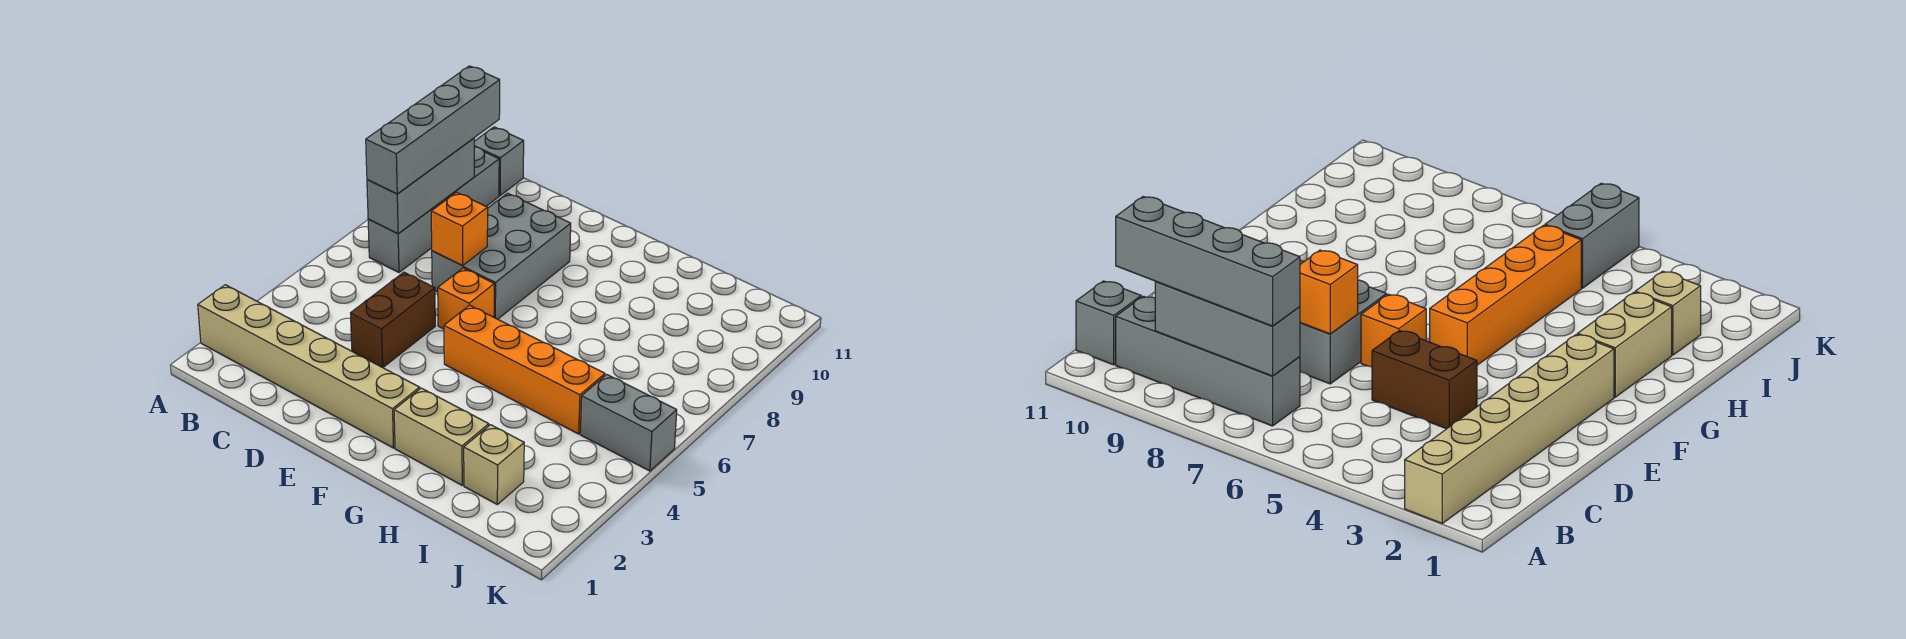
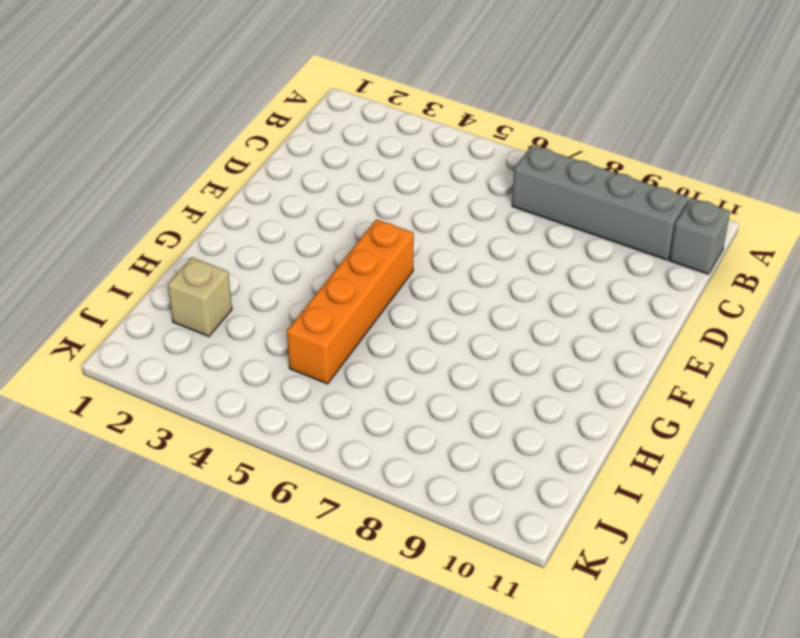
none -> tan 1x6 brick [198,285,420,448]
none -> brown 1x2 brick [351,272,435,367]
none -> grey 2x3 brick [432,193,571,319]

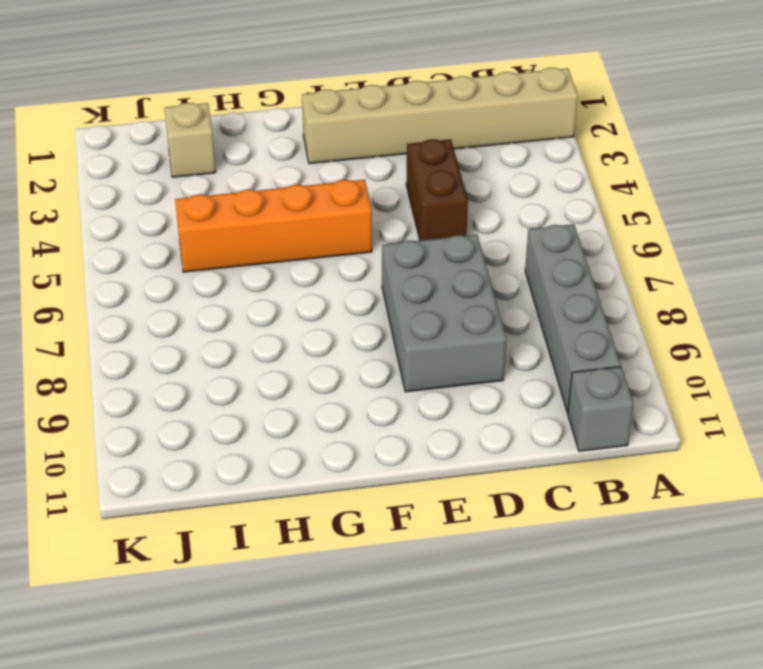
none -> orange 1x1 brick [438,268,494,329]
none -> tan 1x2 brick [394,388,489,485]
none -> grey 1x2 brick [580,375,677,471]

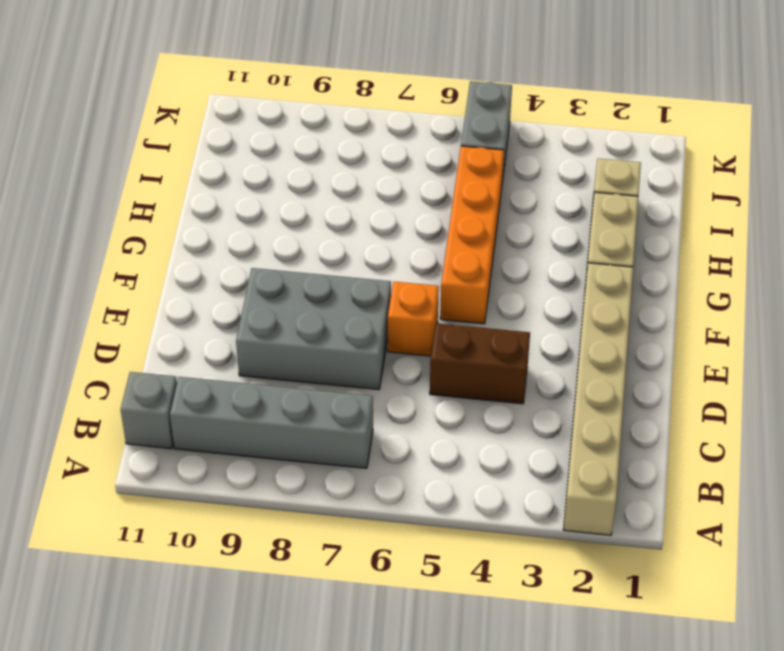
none -> grey 1x3 brick [367,138,474,234]
none -> orange 1x1 brick [431,192,488,266]
none -> grey 1x4 brick [366,66,500,194]

